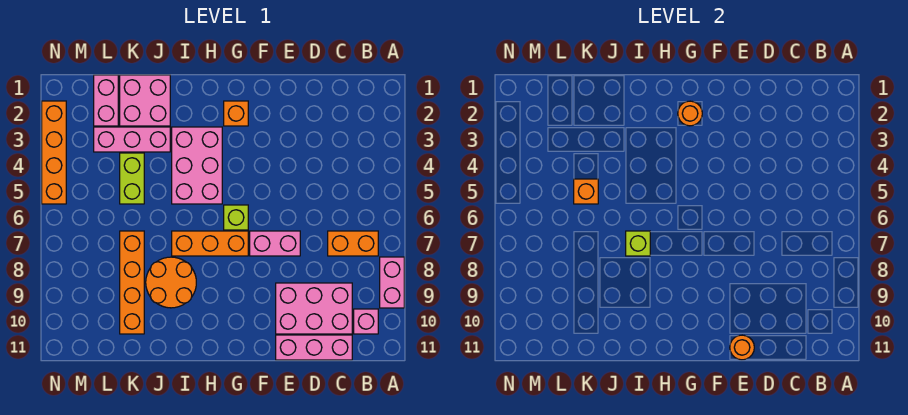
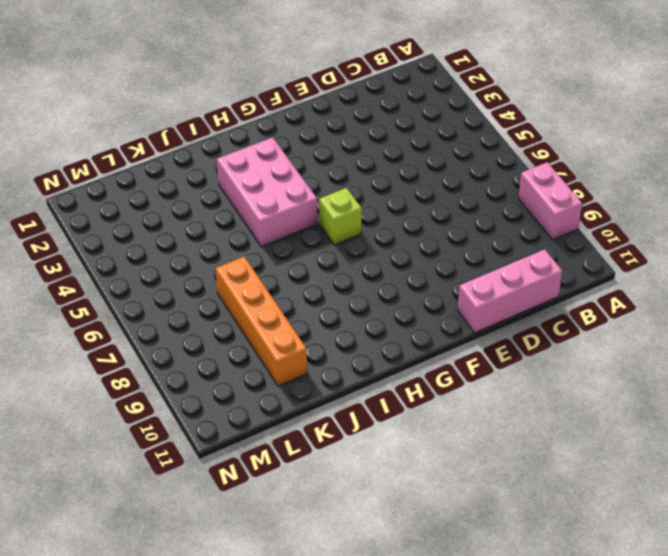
none -> orange 1x2 brick [328,231,378,256]
none -> pink 1x1 brick [354,309,378,334]
none -> pink 2x3 brick [276,283,352,334]

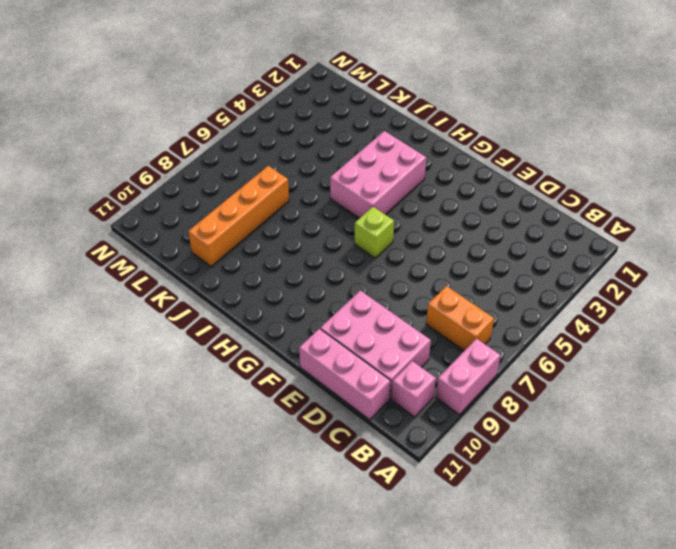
none -> pink 1x2 brick [250,231,300,256]
none -> orange 1x1 brick [224,101,248,126]
none -> orange 1x3 brick [172,231,248,256]

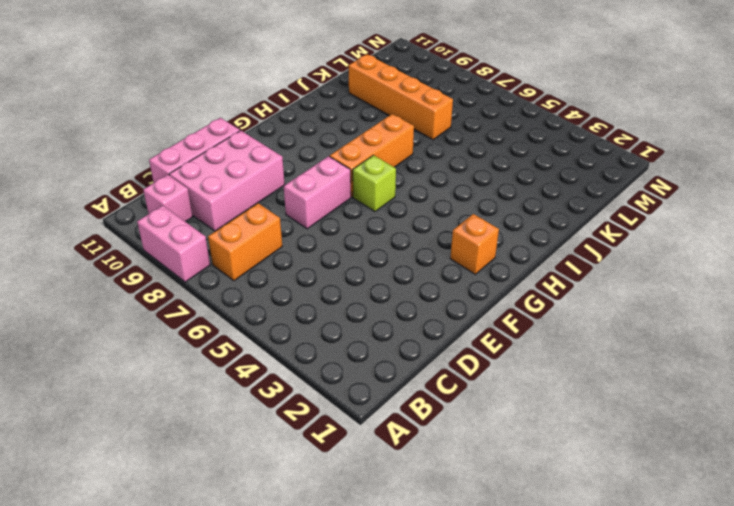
none -> pink 2x3 brick [172,127,222,204]
none -> orange 2x2 round brick [146,257,196,308]
none -> pink 2x2 brick [120,75,170,126]

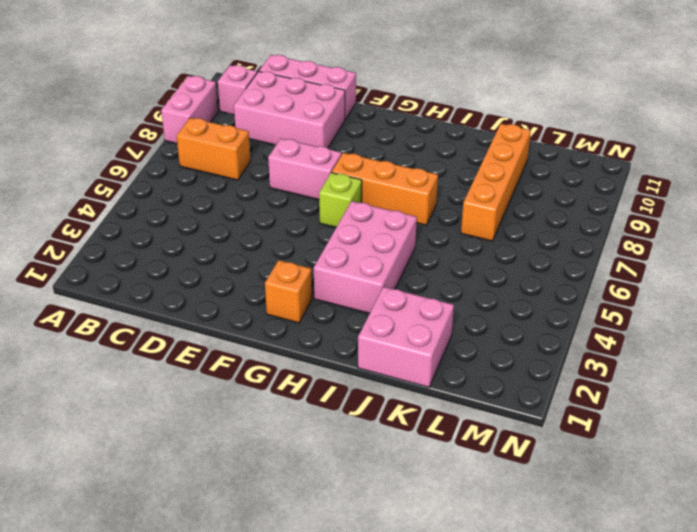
none -> orange 2x2 round brick [146,257,196,308]
none -> pink 1x3 brick [94,127,170,152]
none -> lime 1x2 brick [120,153,144,204]

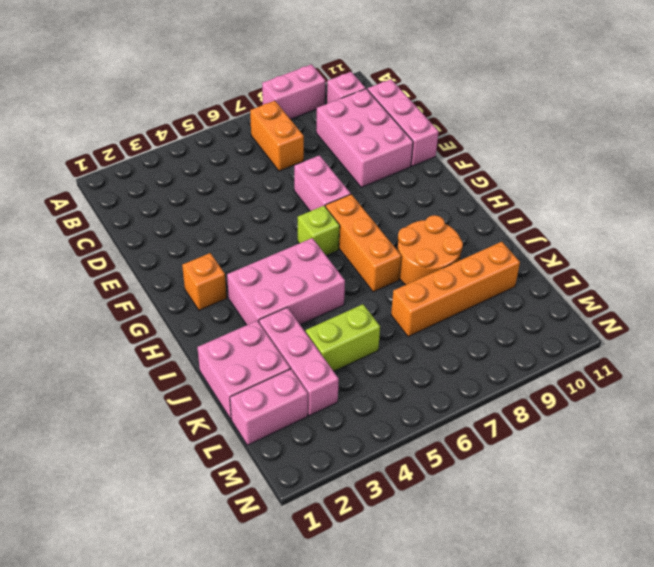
none -> orange 1x4 brick [42,101,66,204]
none -> orange 1x1 round brick [730,335,754,360]
none -> orange 1x1 round brick [678,101,702,126]

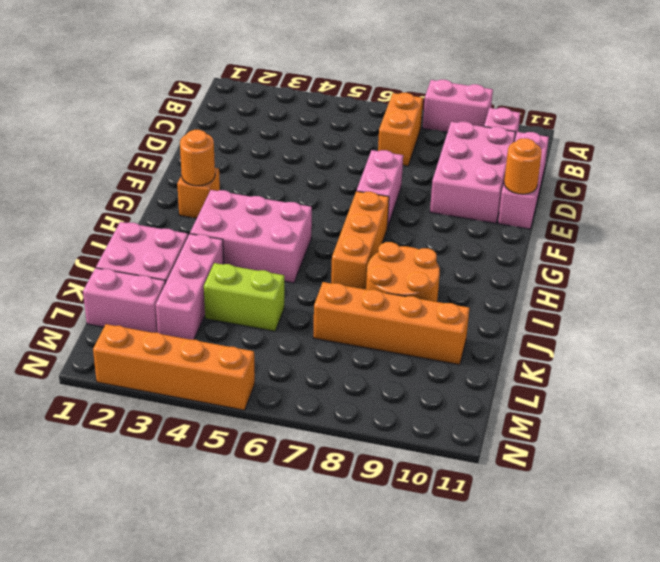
none -> lime 1x1 brick [224,205,248,230]
none -> lime 1x1 brick [626,231,650,256]
none -> orange 1x1 brick [574,179,598,204]

